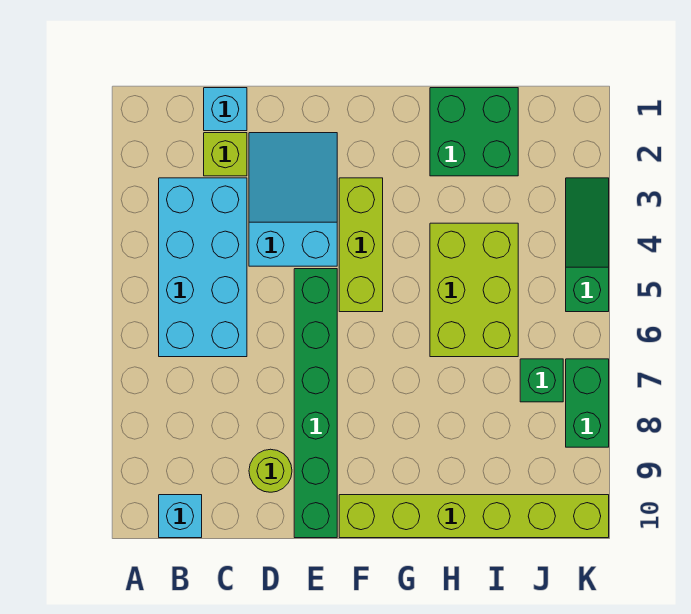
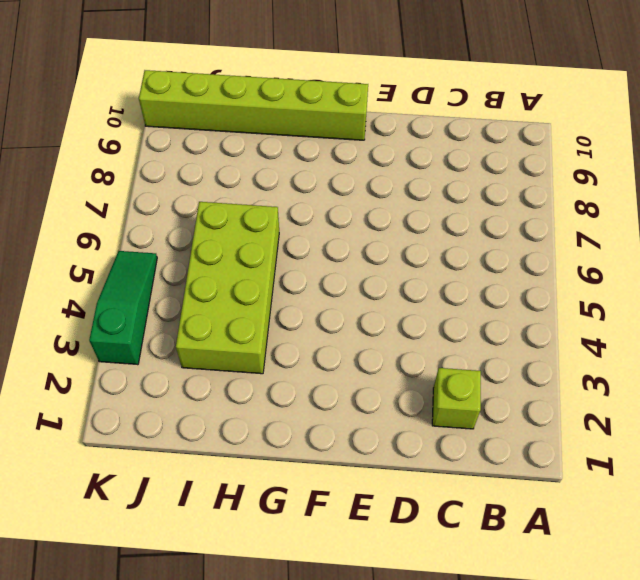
lime 2x4 brick [176,202,279,374] -> lime 2x3 brick [430,223,518,357]
green 1x3 slope [89,251,157,365] -> green 1x3 slope turned to [566,178,609,312]
none -> cyan 2x4 brick [159,178,247,357]
none -> cyan 1x1 brick [159,495,202,538]
none -> cyan 1x1 brick [204,88,247,131]

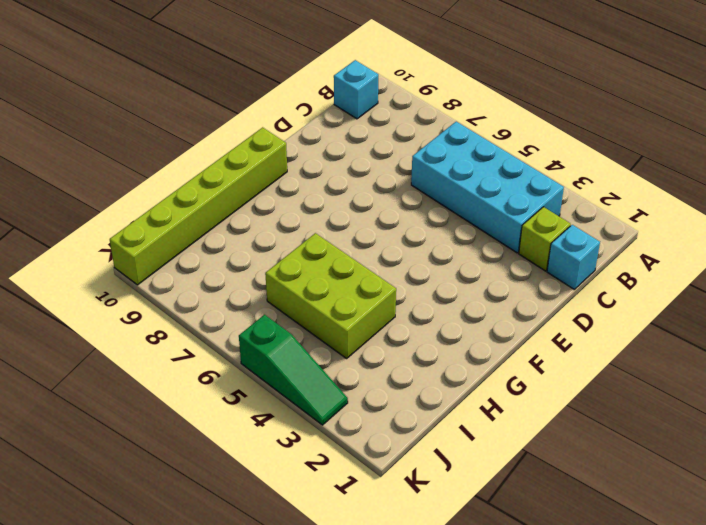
none -> cyan 2x3 slope [249,133,337,266]
none -> lime 1x1 round brick [249,449,292,492]
none -> green 1x6 brick [294,269,337,538]

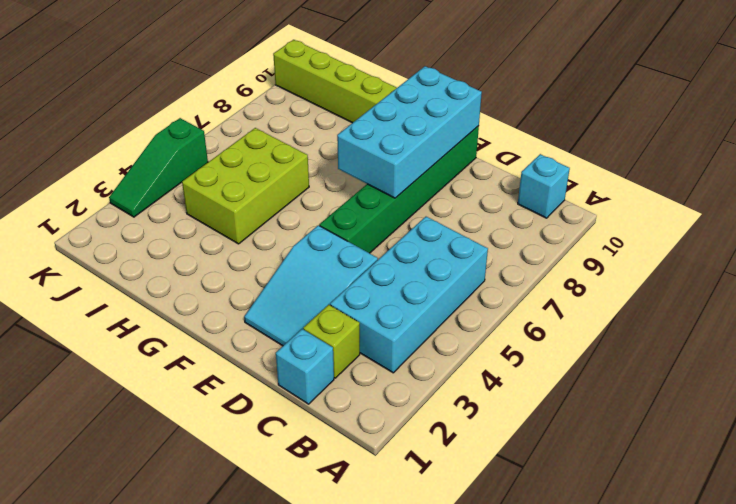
cyan 2x4 brick [337,66,482,198] -> none
none -> lime 1x1 round brick [249,449,292,492]
none -> lime 1x3 brick [339,178,383,312]
none -> green 2x2 brick [430,88,518,176]

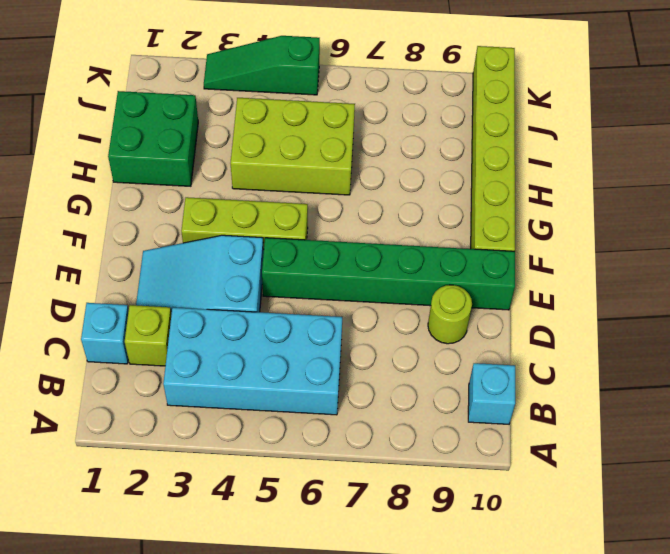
none -> green 1x1 brick [520,359,563,402]
none -> green 1x2 brick [566,359,609,447]

